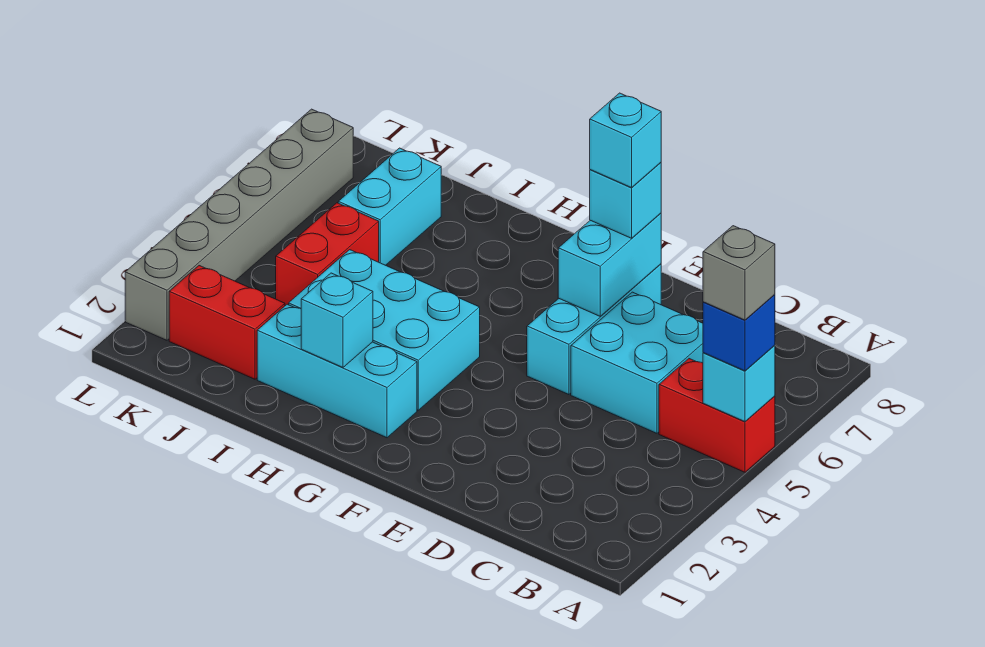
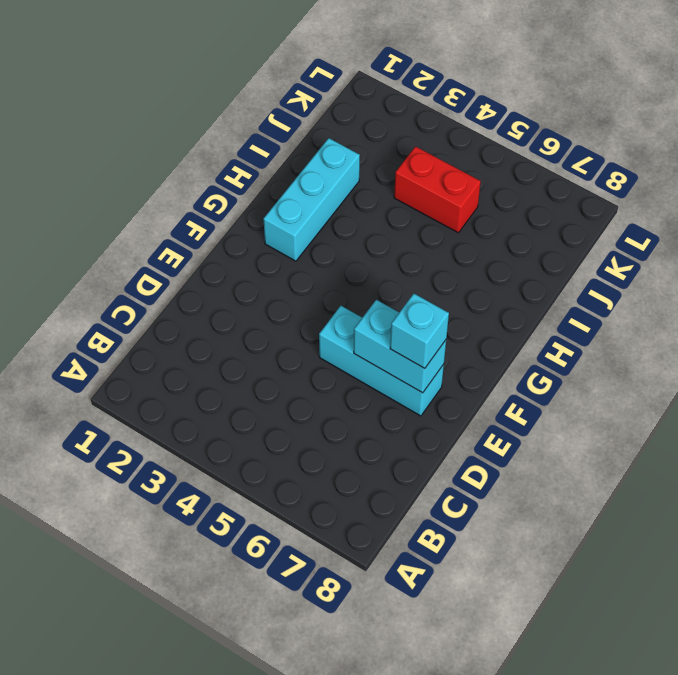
none -> red 1x2 brick [659,359,775,472]
none -> cyan 2x2 brick [571,292,703,433]
none -> cyan 2x3 brick [289,250,480,410]

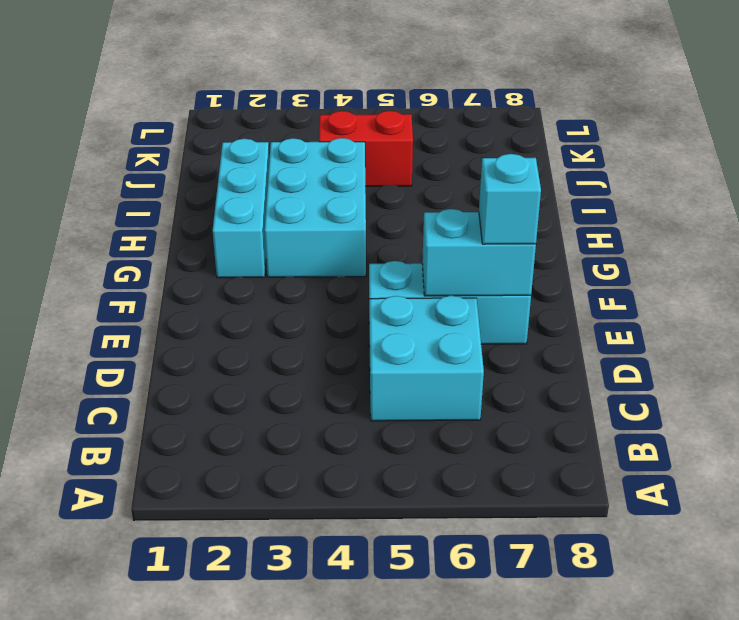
none -> red 1x2 brick [659,359,775,472]
none -> red 1x2 brick [169,266,285,379]
none -> cyan 1x2 brick [338,148,441,265]

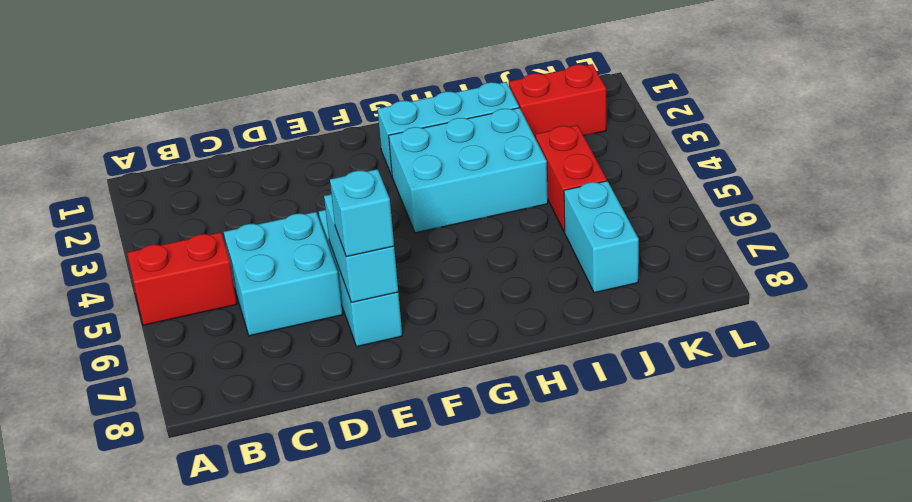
none -> grey 1x6 brick [125,109,353,340]
none -> cyan 1x1 brick [703,346,775,422]
none -> cyan 1x1 brick [301,273,373,367]

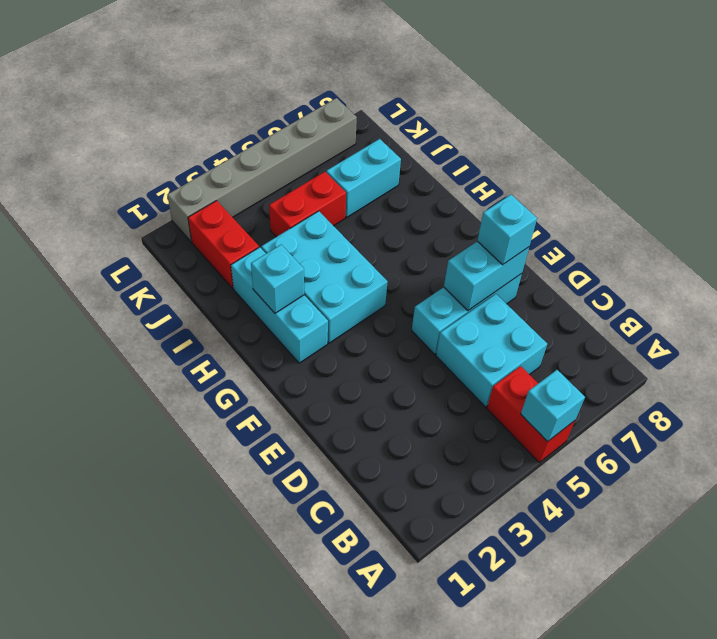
none -> blue 1x1 brick [703,295,775,371]
none -> grey 1x1 brick [703,226,775,320]
none -> cyan 1x1 brick [590,93,661,188]

